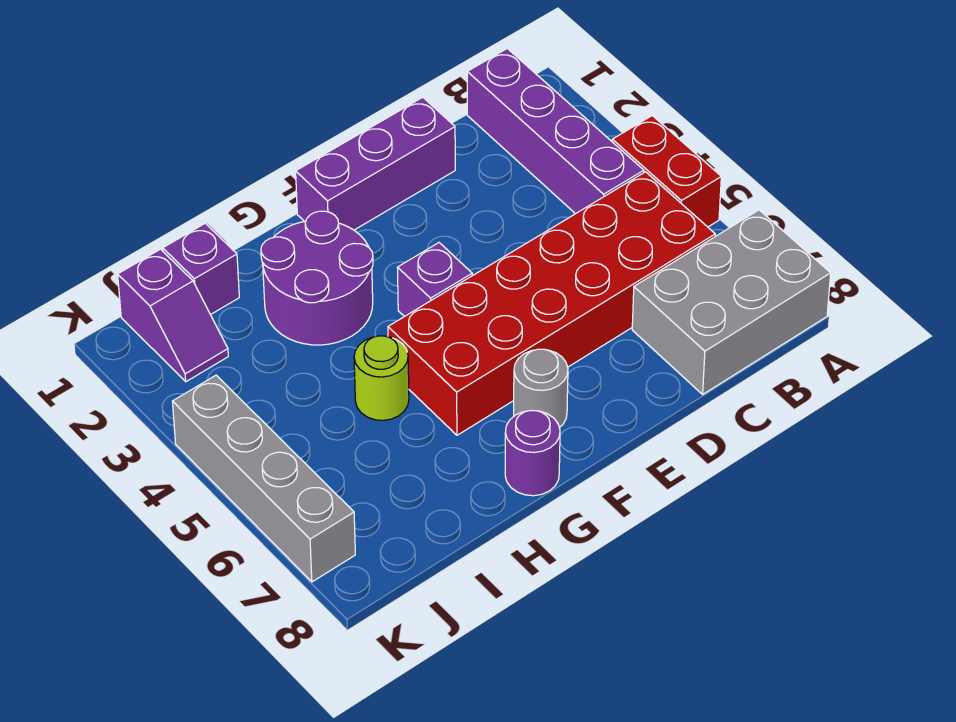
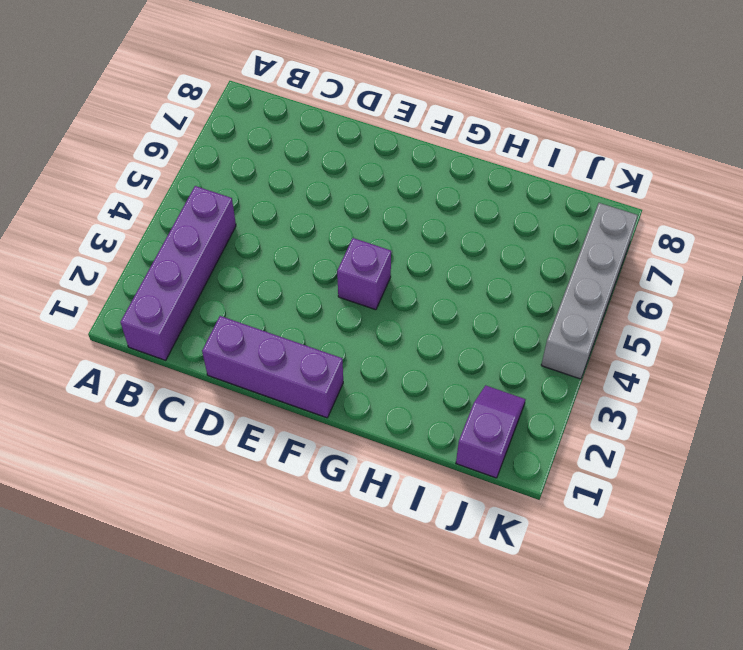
none -> red 1x2 brick [612,116,721,227]
none -> grey 2x3 brick [632,210,831,394]
none -> red 2x6 brick [388,172,715,435]

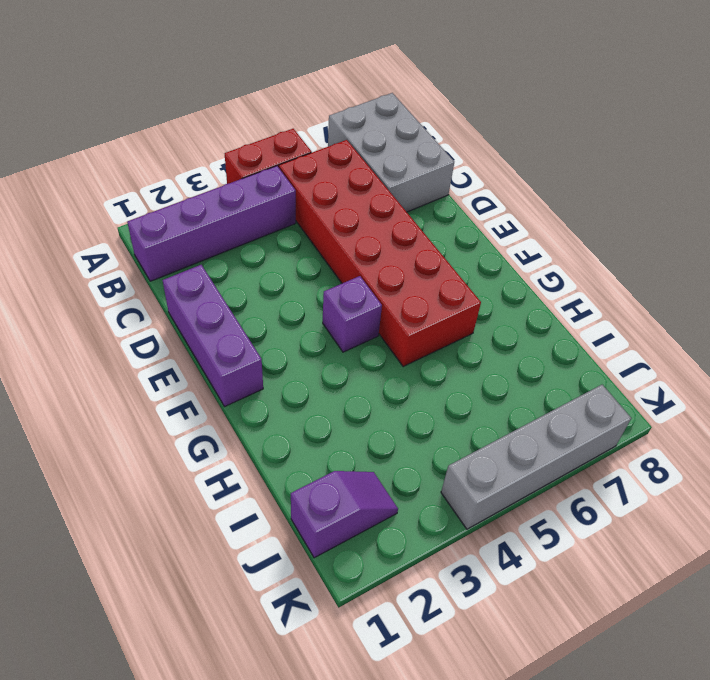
none -> grey 1x1 round brick [514,349,568,427]
none -> purple 2x2 round brick [261,211,373,345]
none -> purple 1x1 round brick [505,411,560,496]

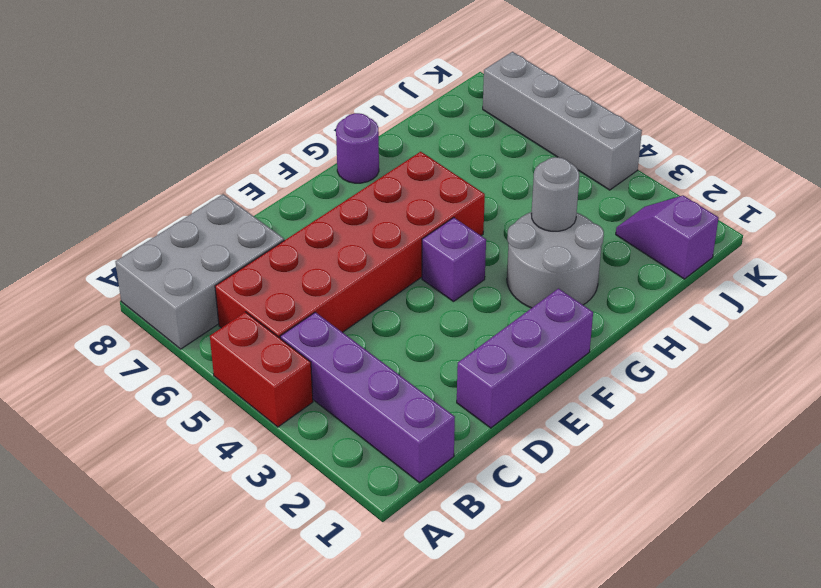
grey 2x2 round brick [507,212,604,308] -> purple 2x2 round brick [261,211,373,345]
grey 1x1 round brick [531,157,579,231] -> grey 1x1 round brick moved to [514,349,568,427]
none -> lime 1x1 round brick [354,336,409,420]
none -> purple 1x1 brick [163,223,239,314]

